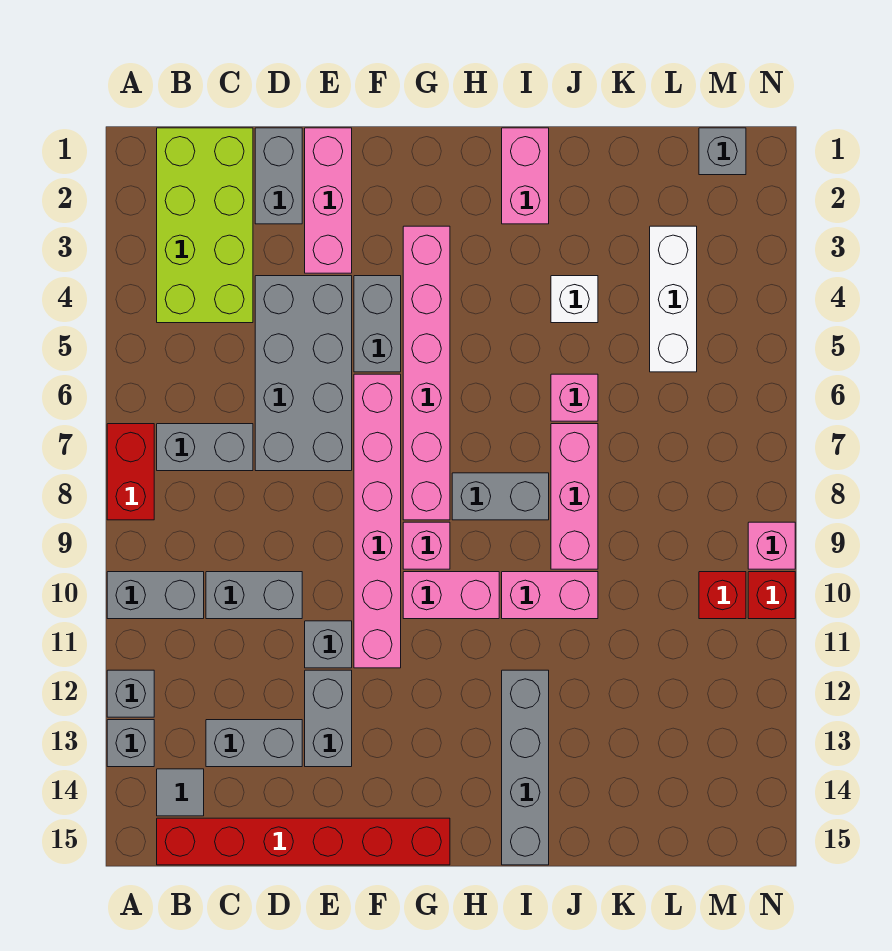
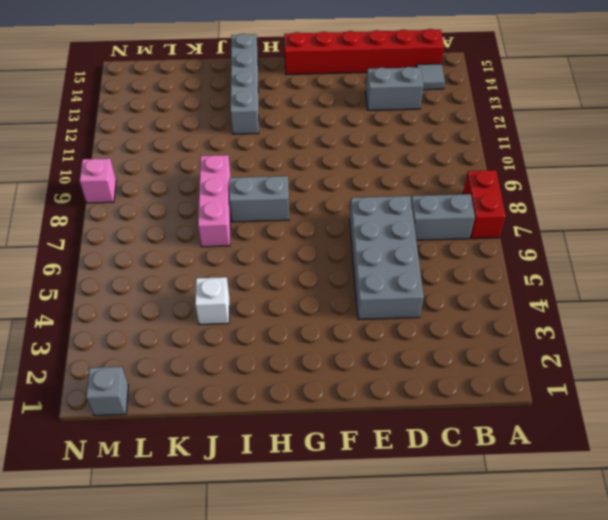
none -> grey 1x2 brick [107,572,204,619]
none -> grey 1x1 brick [107,670,154,717]
none -> grey 1x1 brick [107,720,154,767]
none -> lime 2x4 brick [157,128,253,323]

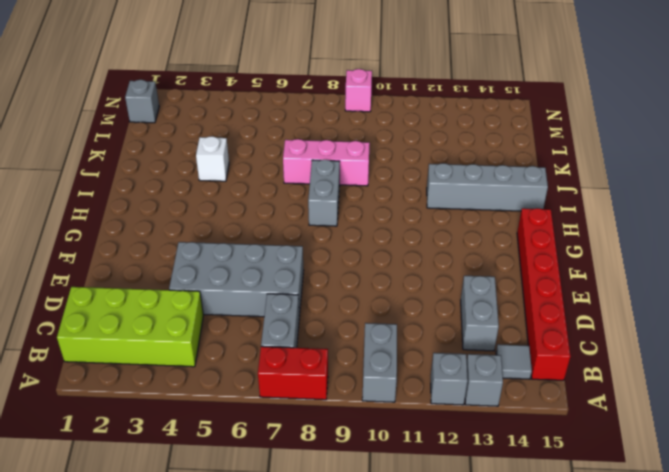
none -> grey 1x2 brick [206,572,302,619]
none -> grey 1x2 brick [255,128,302,224]
none -> pink 1x3 brick [305,128,352,273]
none -> grey 1x1 brick [305,621,352,668]

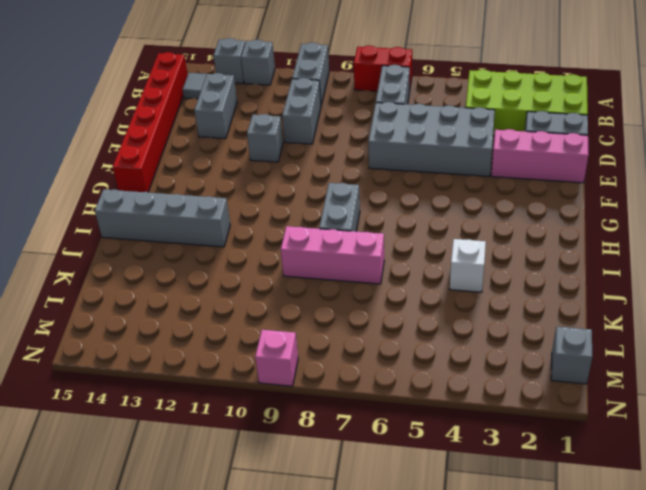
none -> grey 1x2 brick [305,670,352,767]
none -> grey 1x2 brick [354,276,401,372]
none -> pink 1x6 brick [354,374,401,668]
none -> pink 1x6 brick [403,226,450,520]

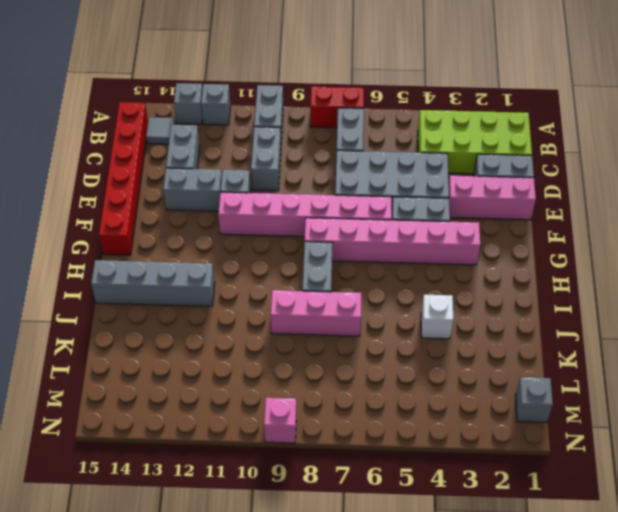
none -> pink 1x1 brick [403,522,450,569]
none -> pink 1x2 brick [403,572,499,619]
none -> pink 1x2 brick [502,128,549,224]
none -> pink 1x2 brick [502,572,598,619]

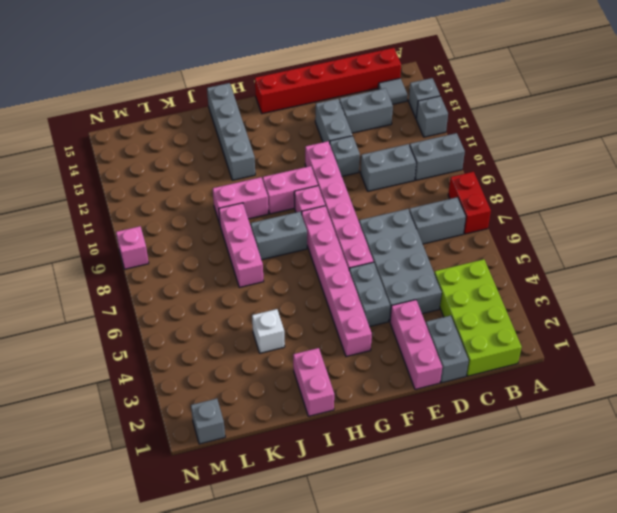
none -> pink 1x1 brick [551,374,598,421]
none -> white 1x3 brick [650,226,697,372]
none -> red 1x1 brick [699,572,746,619]
none -> red 1x1 brick [748,572,795,619]

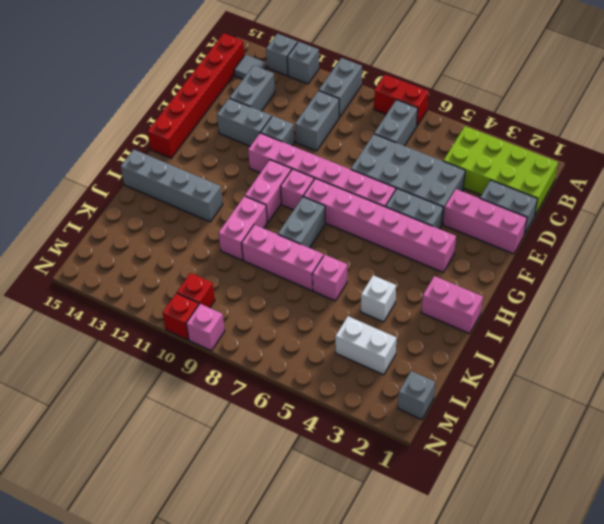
white 1x2 brick [335,316,397,375] -> white 1x3 brick [650,226,697,372]

